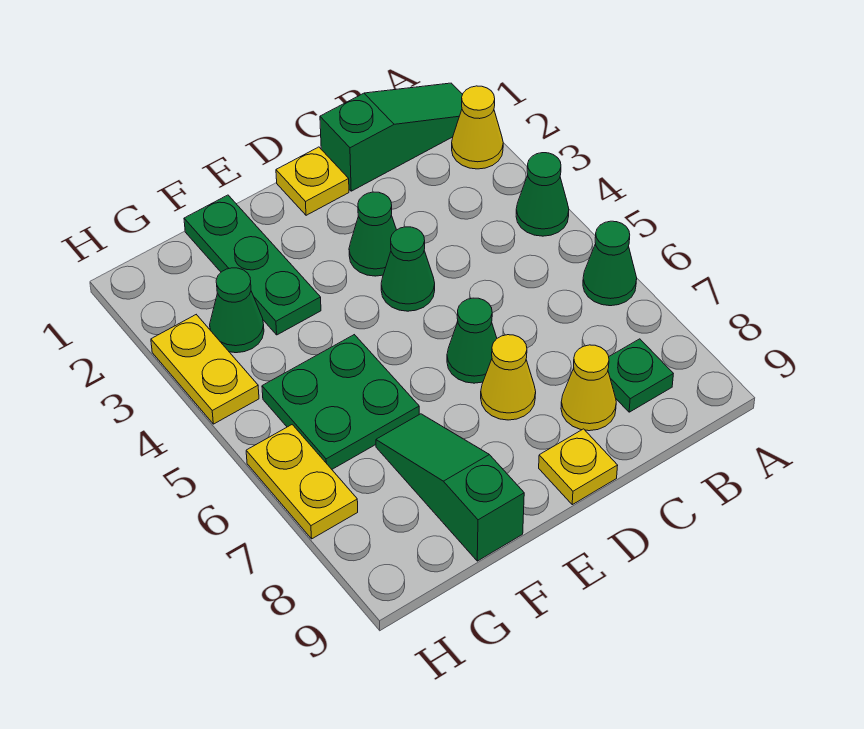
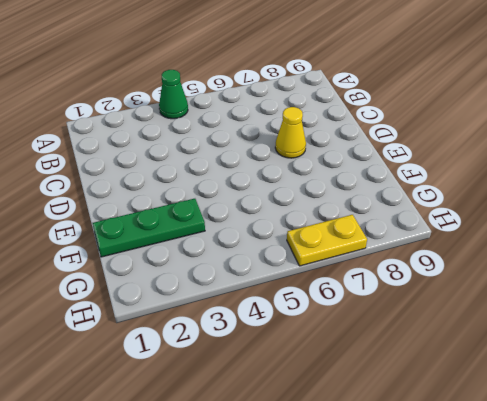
none -> green 1x3 slope [320,83,463,191]
none -> yellow 1x1 cone [452,86,503,169]
none -> green 1x1 cone [583,221,637,306]

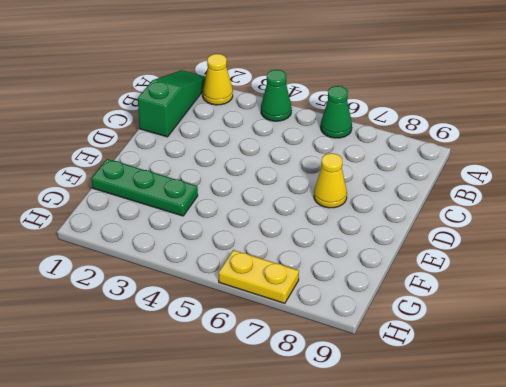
none -> green 1x1 plate [608,339,673,412]
none -> yellow 1x1 cone [561,345,616,431]
none -> yellow 1x1 plate [276,147,349,215]

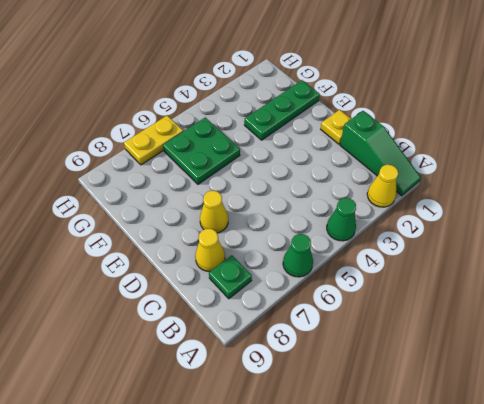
none -> green 1x1 cone [349,192,396,276]
none -> green 1x1 cone [381,227,435,311]
none -> green 1x1 cone [447,298,497,383]

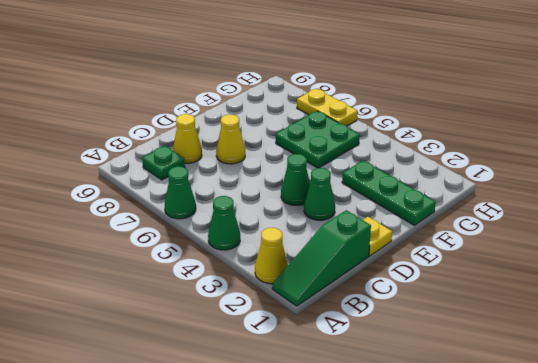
none -> green 1x1 cone [447,298,497,383]
none -> yellow 1x1 plate [539,429,618,505]
none -> green 1x3 slope [376,414,524,561]

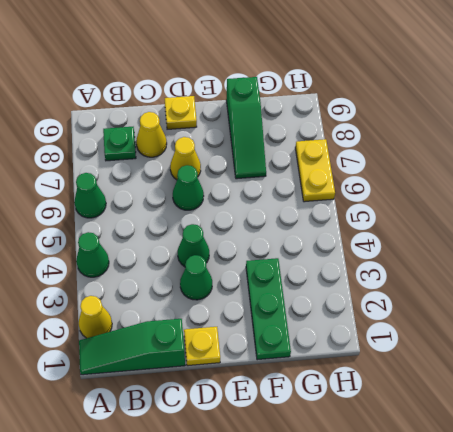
none -> green 2x2 plate [262,335,419,469]
none -> green 1x1 cone [210,268,264,353]
none -> yellow 1x2 plate [151,315,259,424]

